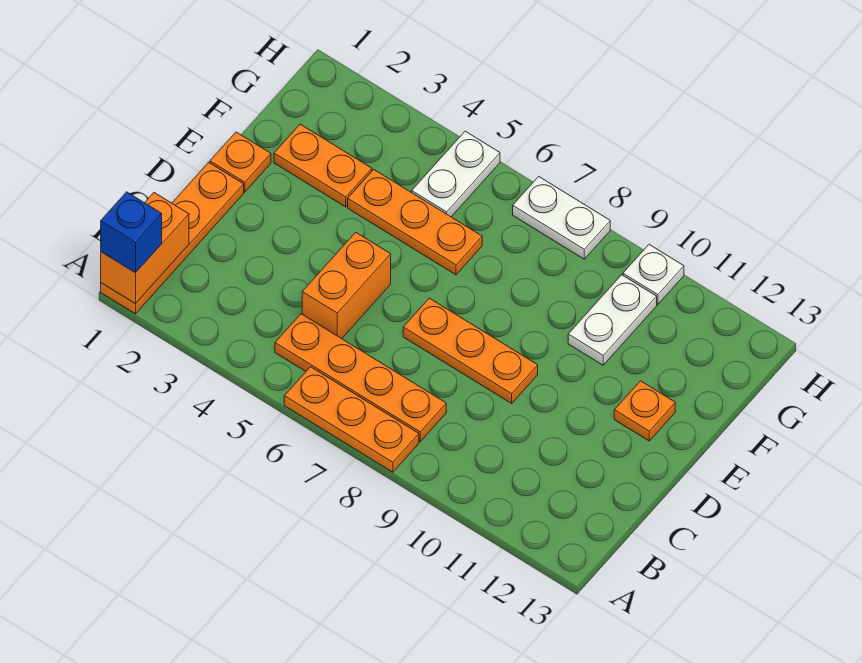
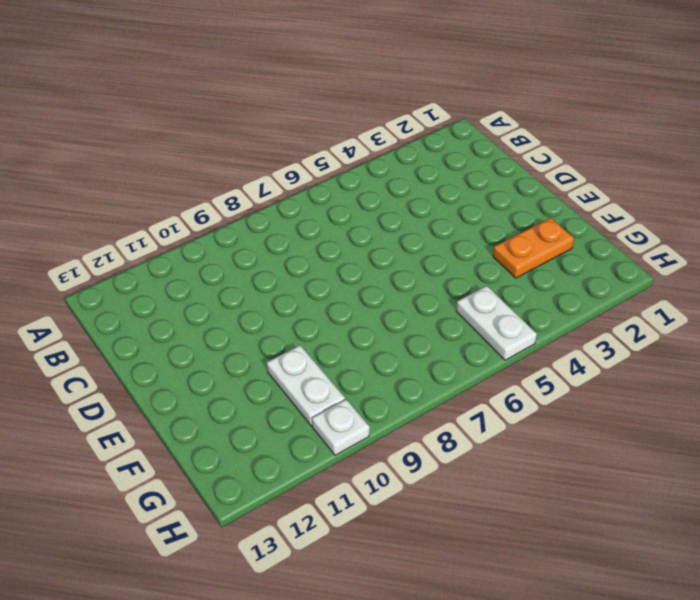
none -> orange 1x4 plate [101,162,244,314]
none -> orange 1x3 plate [284,367,419,472]
none -> orange 1x4 plate [275,314,446,442]

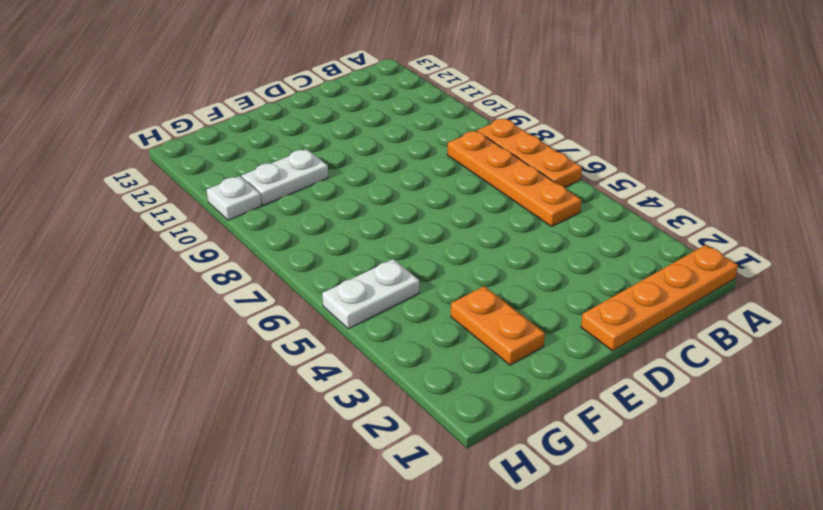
none -> orange 1x2 brick [302,232,391,339]
none -> orange 1x3 plate [403,298,538,403]
none -> orange 1x1 plate [210,132,271,192]

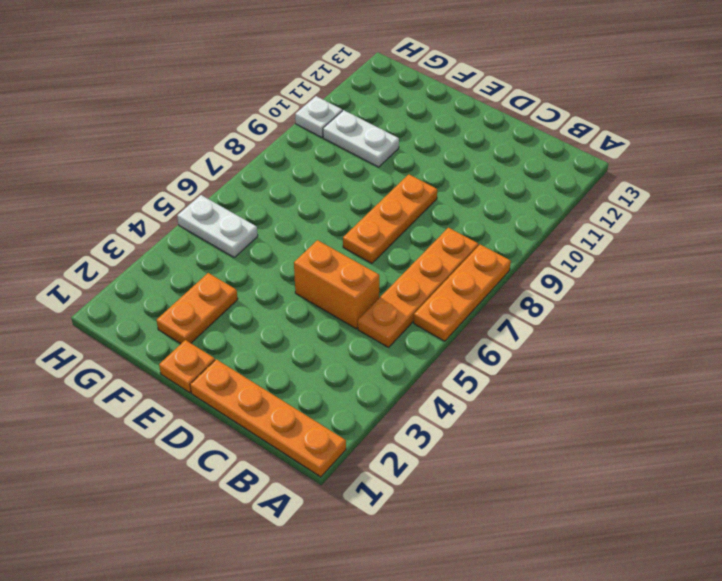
none -> orange 1x1 plate [614,381,675,441]
none -> orange 1x3 plate [348,169,482,275]
none -> white 1x2 plate [513,177,610,259]

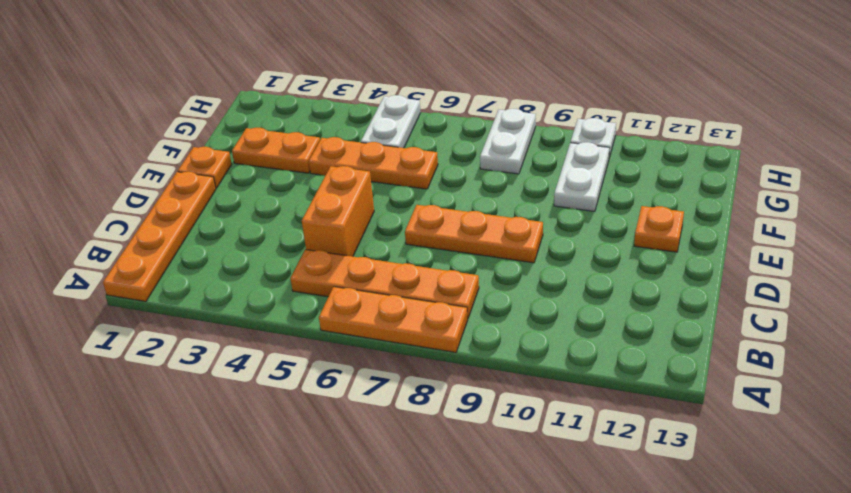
white 1x2 plate [480,109,536,174] -> white 1x2 plate turned to [513,177,610,259]
none -> orange 1x2 brick [101,193,189,304]
none -> blue 1x1 brick [101,192,162,273]

